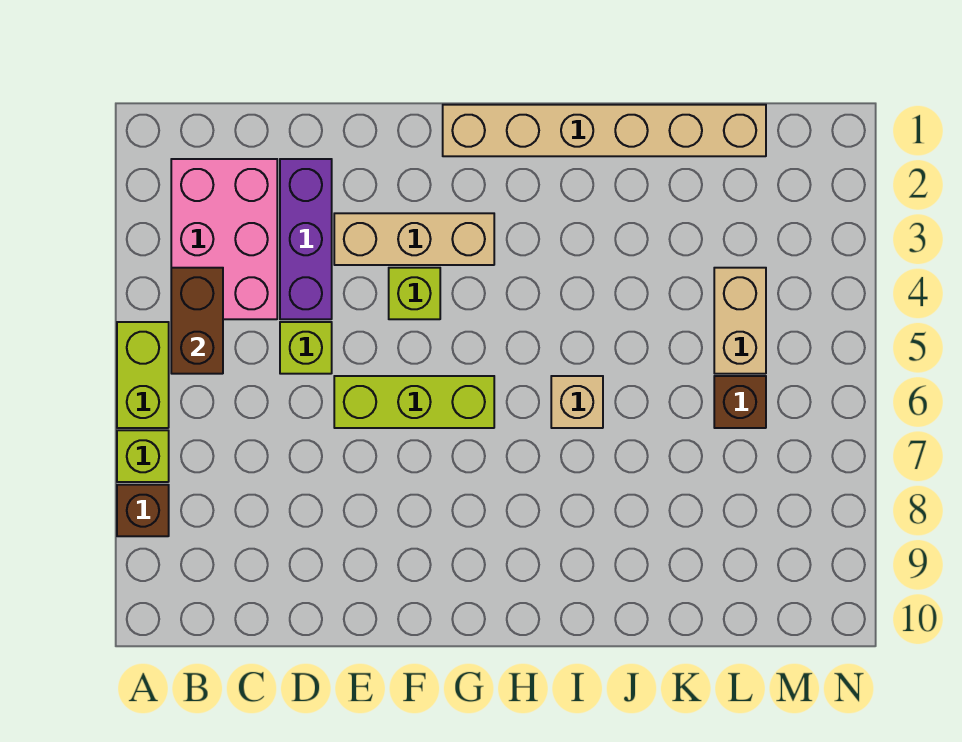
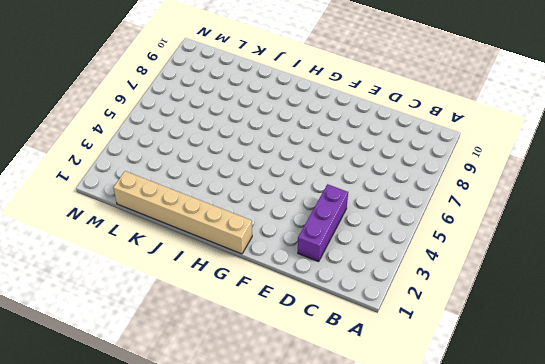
none -> lime 1x2 brick [117,322,169,428]
none -> lime 1x1 brick [117,430,169,482]
none -> brown 1x1 brick [117,485,169,536]

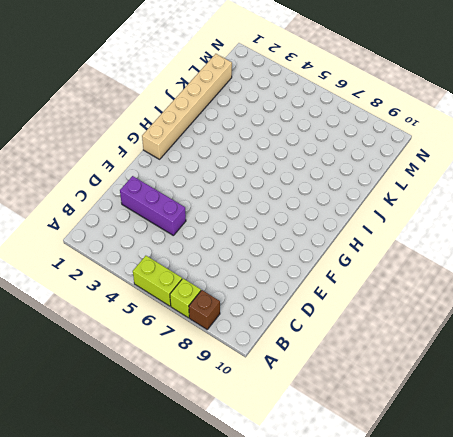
none -> pink 2x3 brick [171,159,277,319]
none -> lime 1x1 brick [280,322,332,374]
none -> tan 1x3 brick [334,213,494,265]

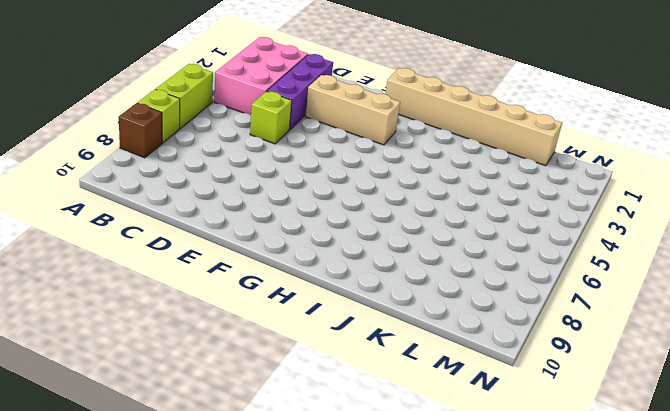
none -> lime 1x3 brick [334,376,494,428]
none -> lime 1x1 brick [389,268,440,319]
none -> tan 1x1 brick [551,376,603,428]

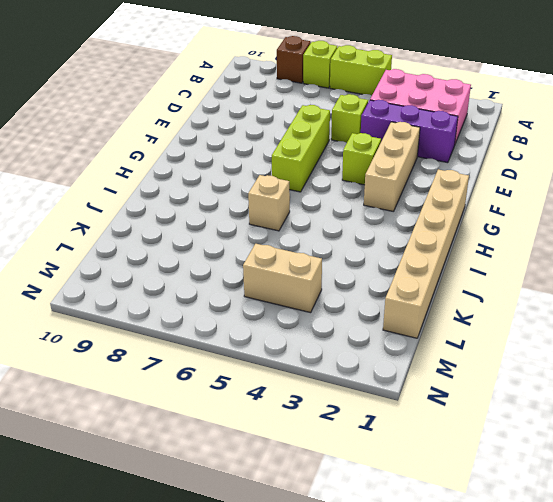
none -> brown 1x1 brick [714,376,766,428]
none -> brown 1x2 brick [171,268,223,374]

